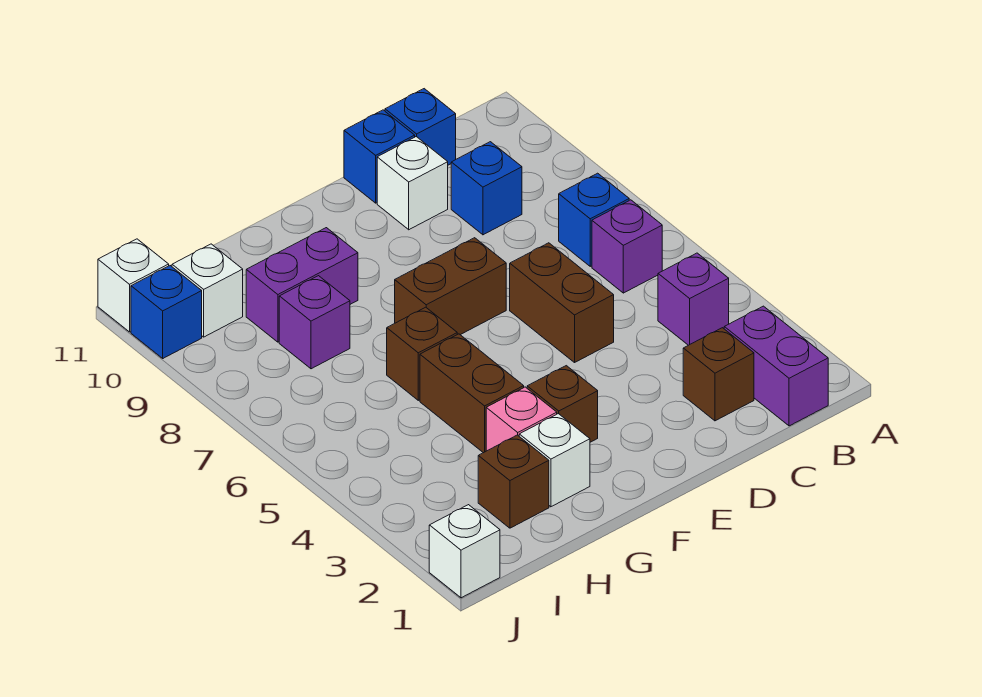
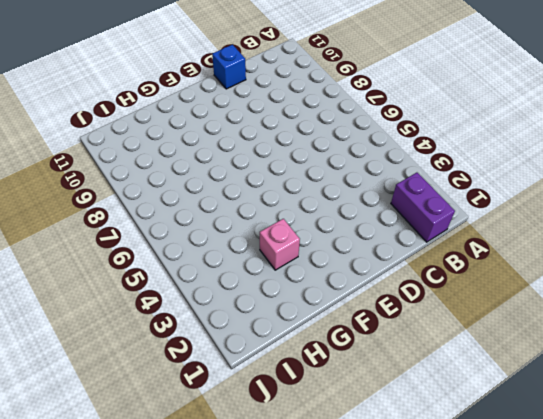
none -> purple 1x1 brick [658,253,729,345]
none -> purple 1x1 brick [592,200,662,293]
none -> blue 1x1 brick [559,173,629,266]

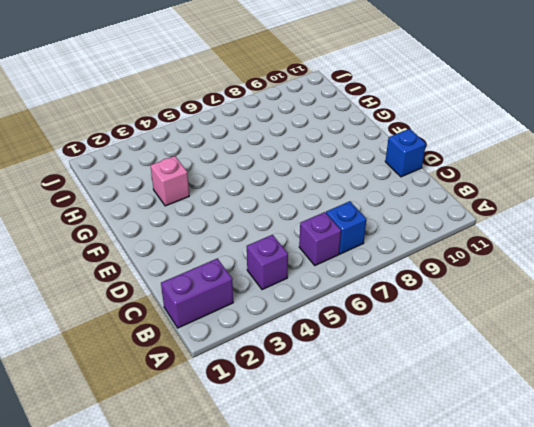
none -> brown 1x1 brick [683,328,754,421]
none -> blue 1x1 brick [451,142,522,235]
none -> blue 1x1 brick [385,89,456,165]

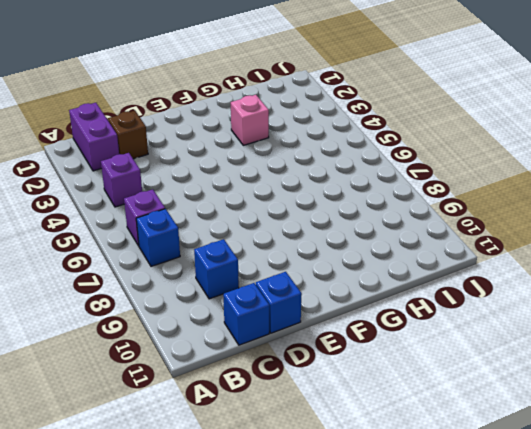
none -> brown 1x2 brick [510,243,614,362]
none -> white 1x1 brick [377,137,448,230]
none -> brown 1x2 brick [395,238,506,335]

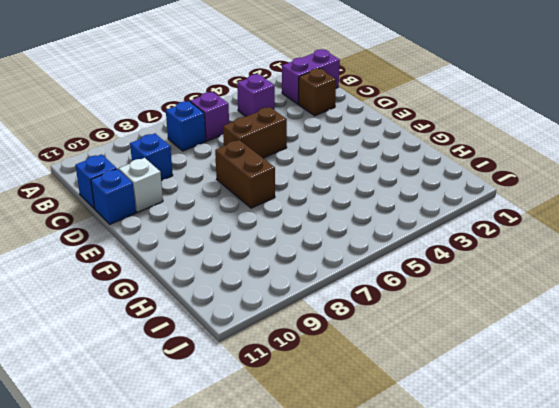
none -> brown 1x1 brick [527,366,598,442]
none -> white 1x1 brick [519,414,590,507]
none -> pink 1x1 brick [486,387,557,451]

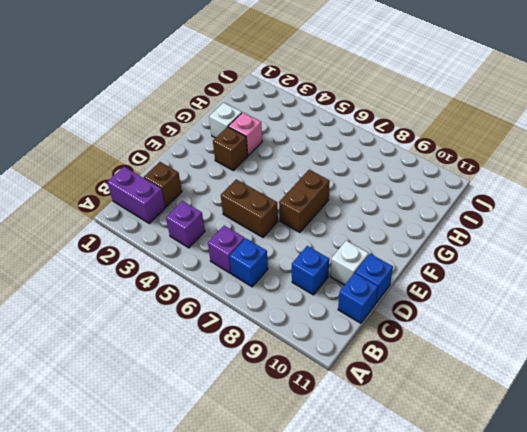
none -> brown 1x2 brick [420,334,524,453]
none -> brown 1x1 brick [387,307,457,400]
none -> purple 1x2 brick [246,228,358,342]

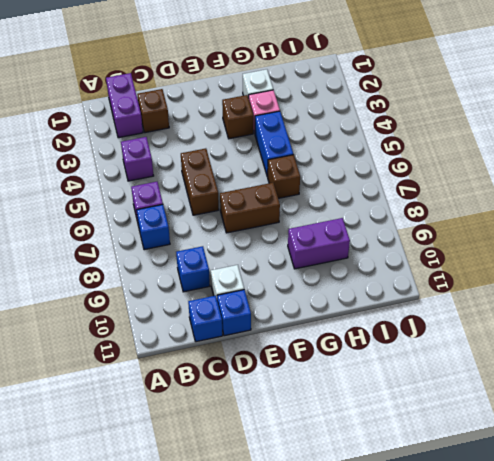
blue 1x2 brick [255,111,293,177] -> brown 1x2 brick [420,334,524,453]
none -> brown 1x1 brick [478,435,549,528]
none -> purple 1x1 brick [279,276,350,369]
none -> white 1x1 brick [172,244,243,337]

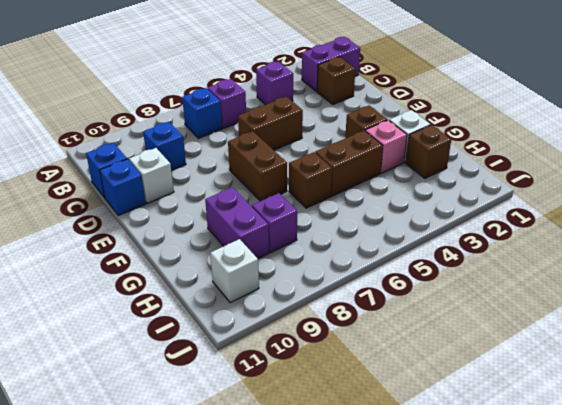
none -> white 1x1 brick [429,505,500,598]
none -> blue 1x1 brick [131,266,202,358]
none -> white 1x1 brick [98,239,169,332]

